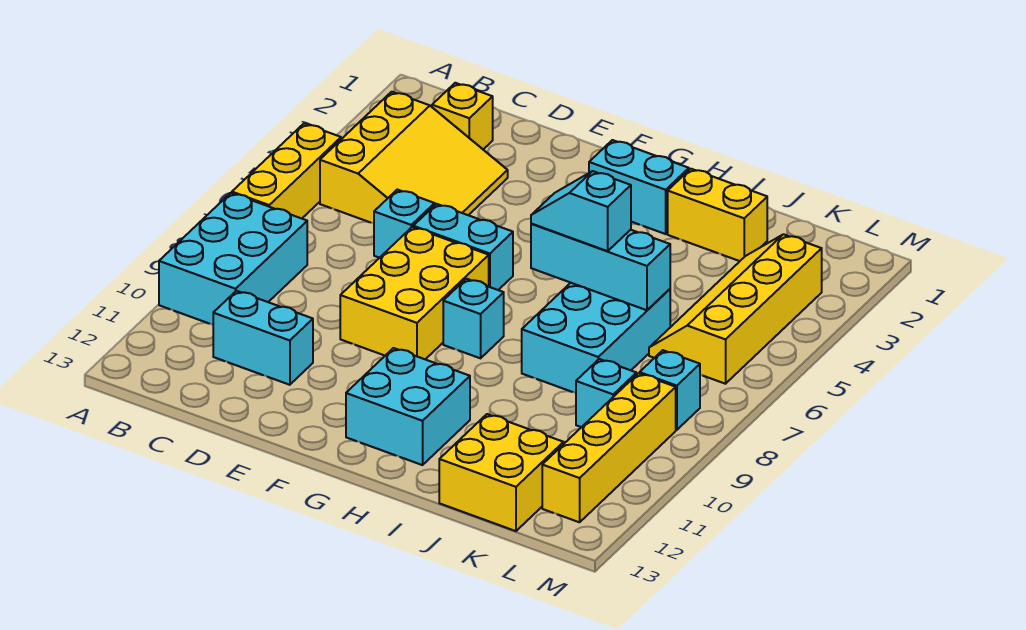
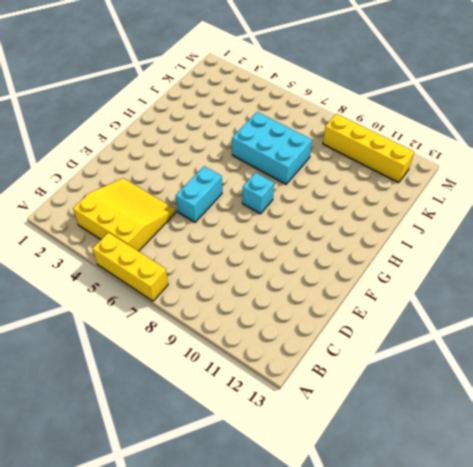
none -> cyan 2x3 brick [159,193,307,325]
none -> yellow 1x1 brick [432,83,493,149]
none -> cyan 1x2 brick [213,291,313,385]

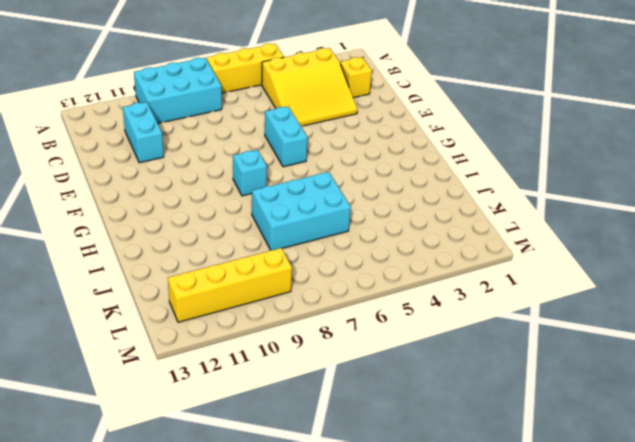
none -> cyan 1x1 brick [374,190,435,258]
none -> yellow 2x3 brick [340,227,489,359]
none -> cyan 1x2 brick [589,140,689,234]

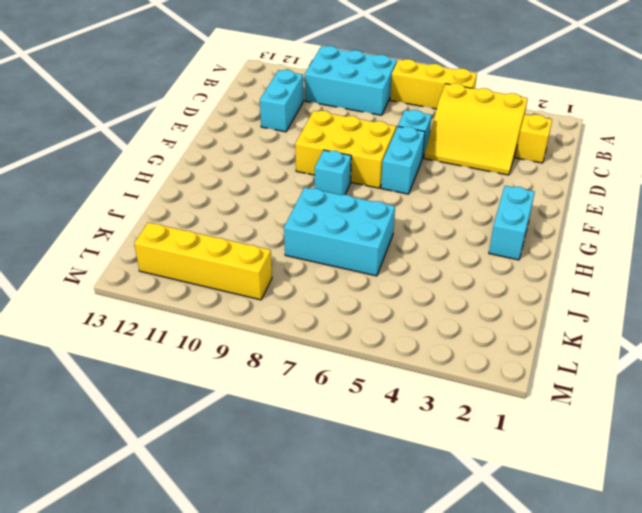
none -> cyan 2x2 brick [346,348,470,465]
none -> yellow 1x2 brick [668,169,767,261]
none -> yellow 2x2 brick [439,414,564,531]

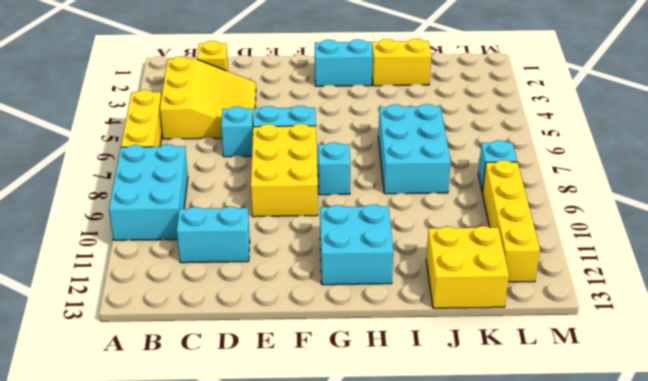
none -> yellow 2x4 slope [649,234,822,384]
none -> cyan 1x1 brick [576,359,636,427]
none -> cyan 1x3 brick [531,224,670,310]

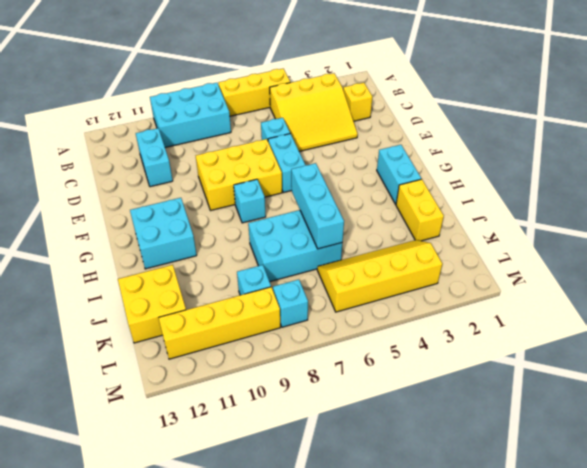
none -> cyan 1x2 slope [531,171,631,251]

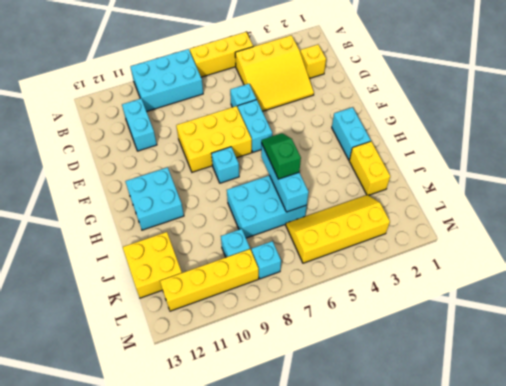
green 1x2 slope [261,133,301,179] -> cyan 1x2 slope [531,171,631,251]

